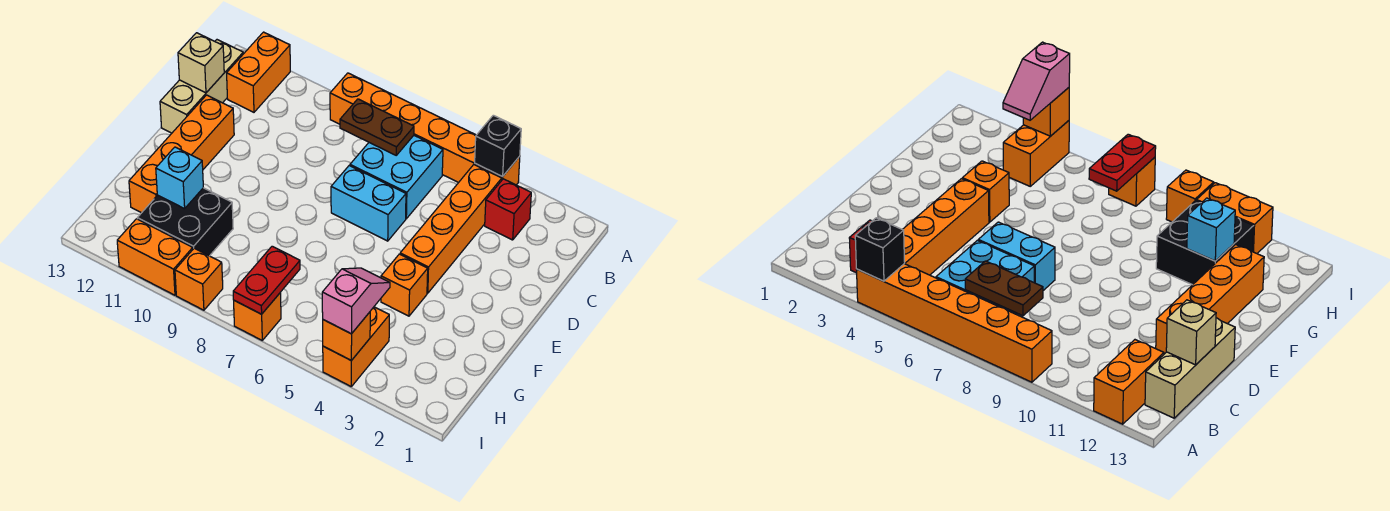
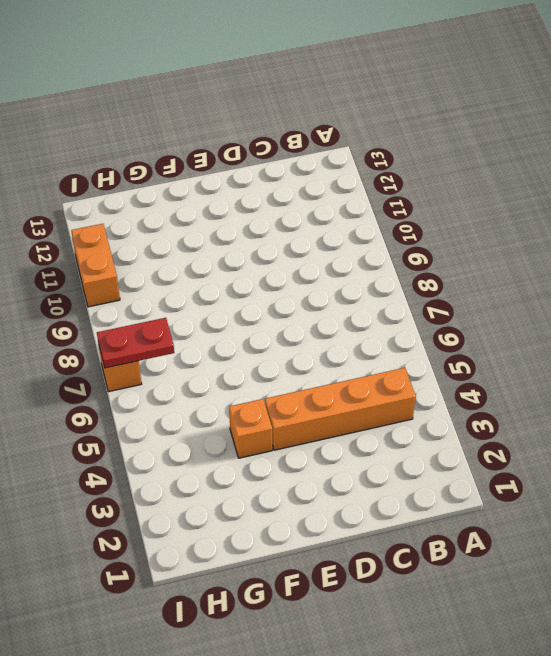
none -> orange 1x6 brick [330,73,520,185]
none -> orange 1x2 brick [227,32,290,112]
none -> red 1x1 brick [485,179,531,240]

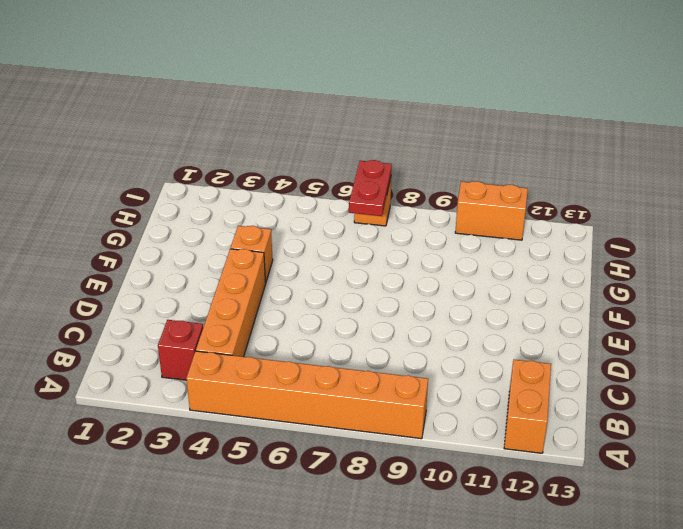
none -> cyan 2x2 brick [350,136,443,219]
none -> tan 1x3 brick [160,40,243,133]
none -> cyan 1x2 brick [331,166,406,241]

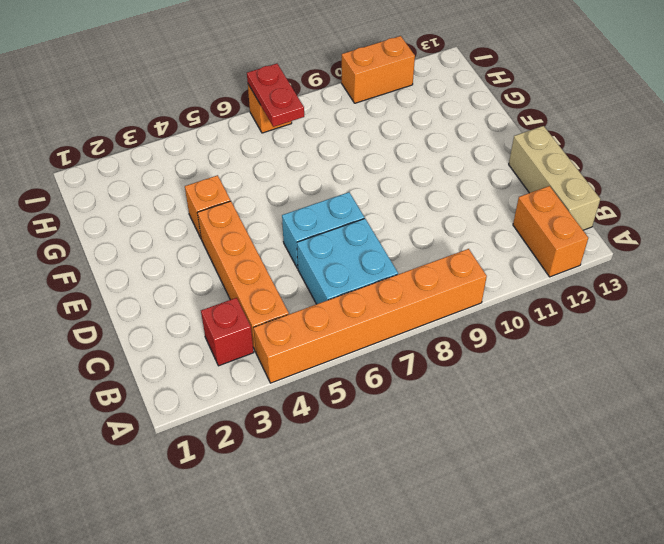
none -> orange 1x4 brick [129,95,234,213]
none -> black 2x2 brick [137,188,233,256]
none -> orange 1x2 brick [323,307,389,386]

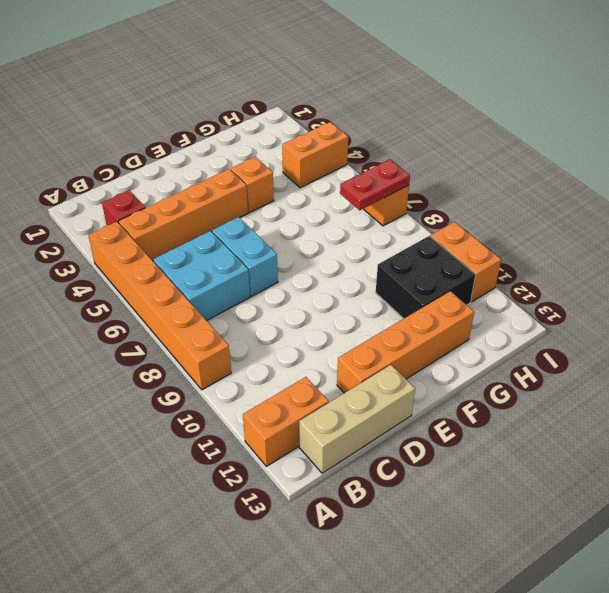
none -> orange 1x1 brick [175,248,223,310]
none -> black 1x1 brick [475,115,521,177]
none -> brown 1x2 plate [340,99,414,155]

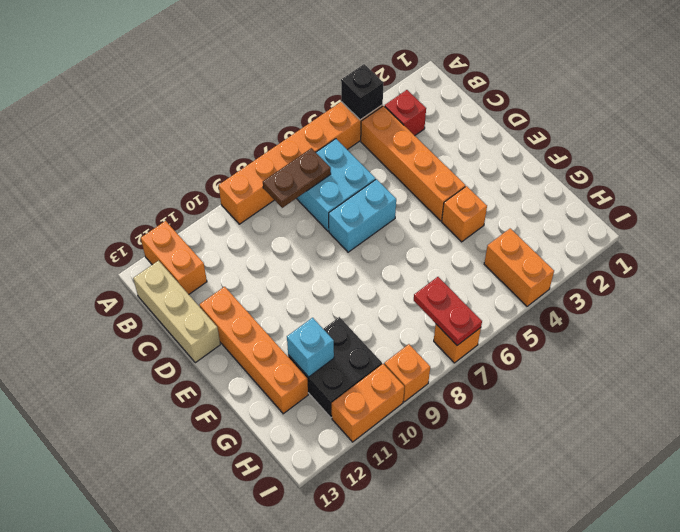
none -> tan 1x1 brick [178,33,224,93]
none -> orange 1x1 brick [323,312,370,361]
none -> pink 1x2 slope [322,268,390,334]

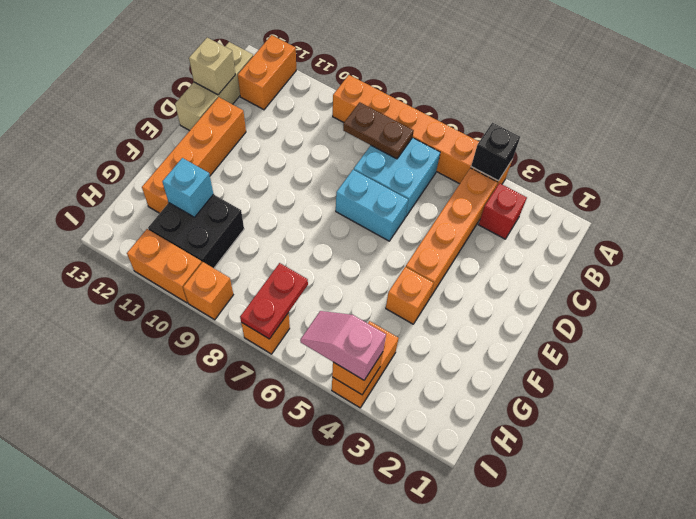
pink 1x2 slope [300,311,386,380] -> pink 1x2 slope turned to [322,268,390,334]

